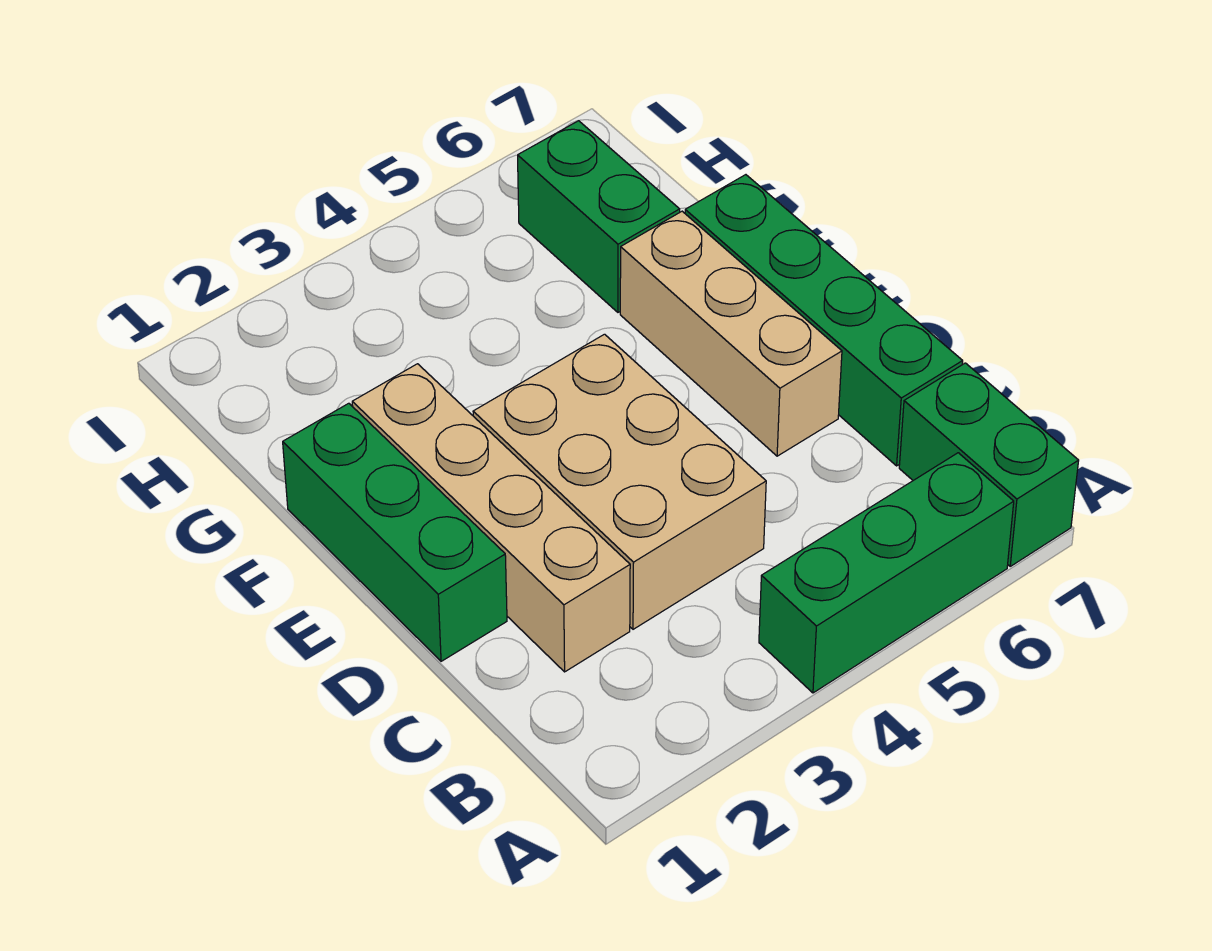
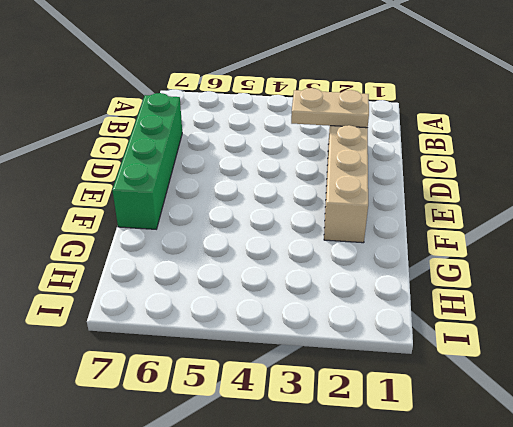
tan 1x2 plate [291,88,369,128] -> none
none -> green 1x3 brick [759,453,1014,693]
none -> green 1x2 brick [899,363,1079,566]

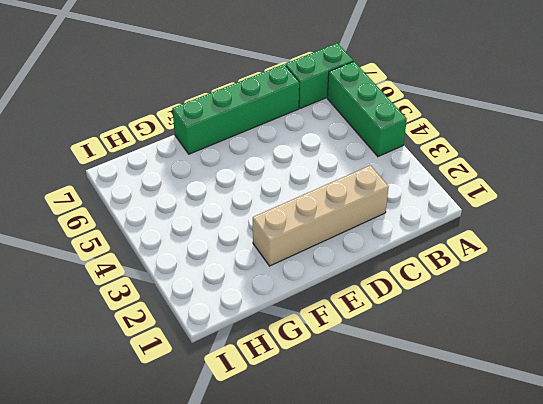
none -> tan 2x3 brick [473,334,766,629]
none -> green 1x3 brick [283,403,507,661]

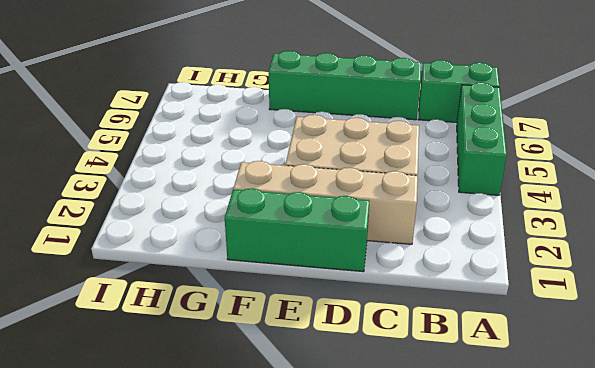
none -> tan 1x3 brick [620,211,842,456]
none -> green 1x2 brick [518,121,680,312]

